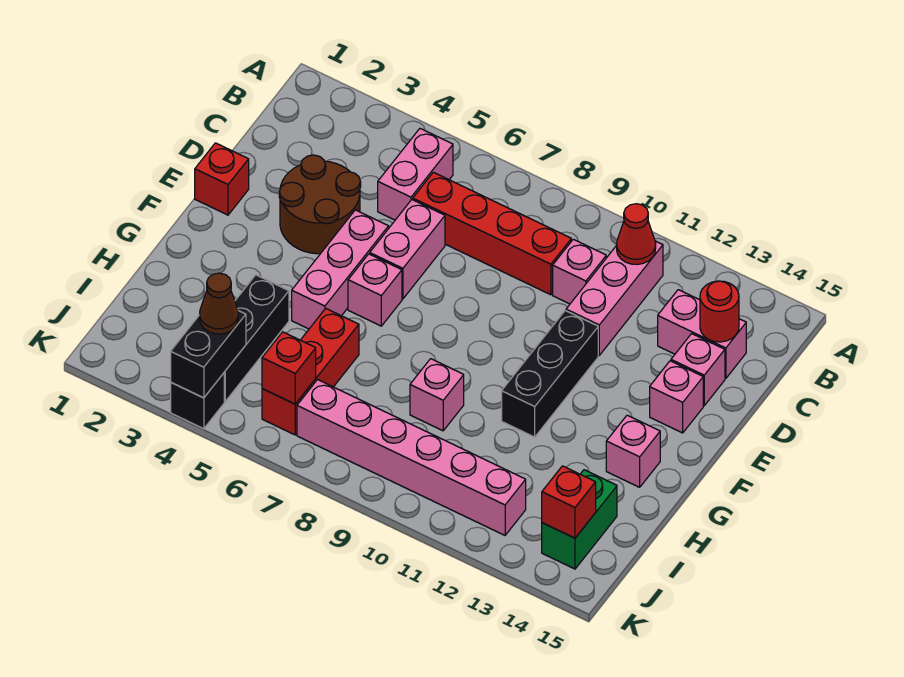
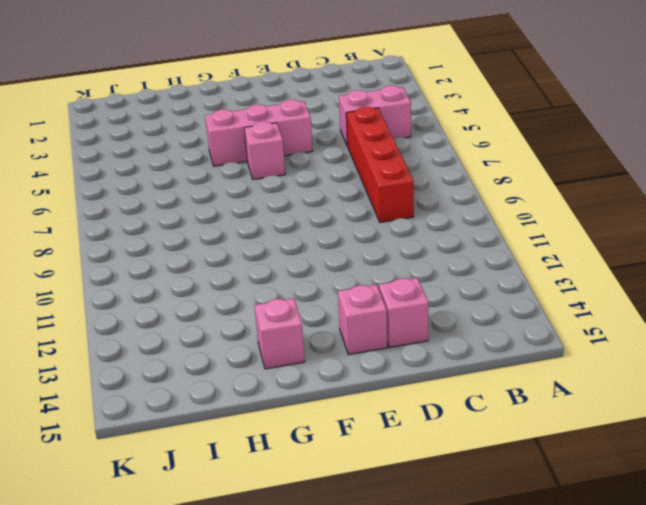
none -> pink 1x3 brick [566,241,663,355]
none -> pink 1x1 brick [553,239,606,304]
none -> pink 1x2 brick [658,290,746,379]

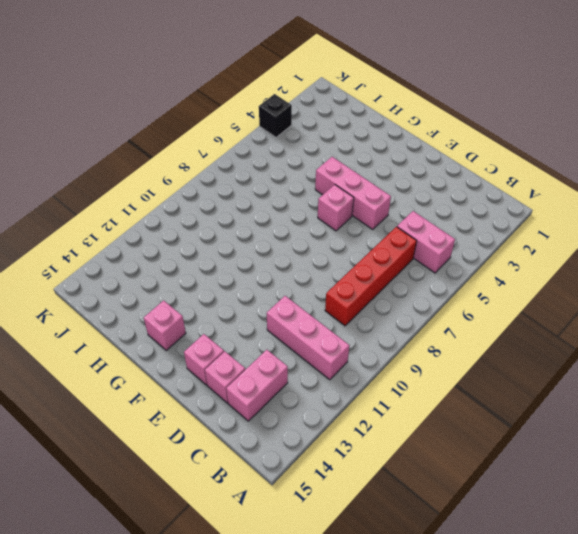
none -> pink 1x1 brick [553,239,606,304]
none -> brown 2x2 round brick [279,155,361,254]
none -> pink 1x2 brick [370,200,445,299]

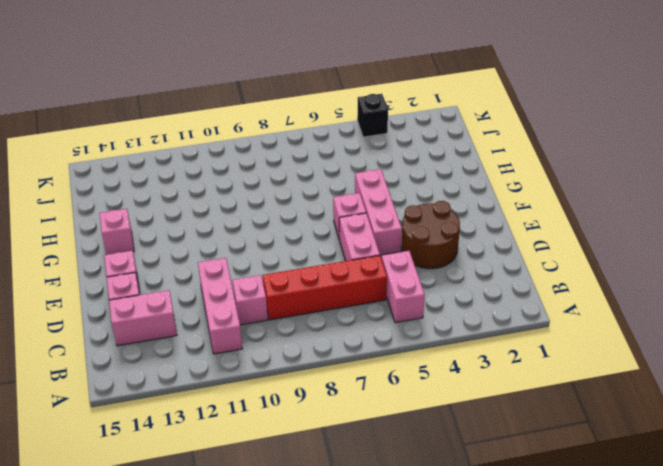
none -> red 1x1 brick [195,143,249,215]
none -> black 1x3 brick [502,311,598,437]
none -> black 1x3 brick [224,275,289,401]

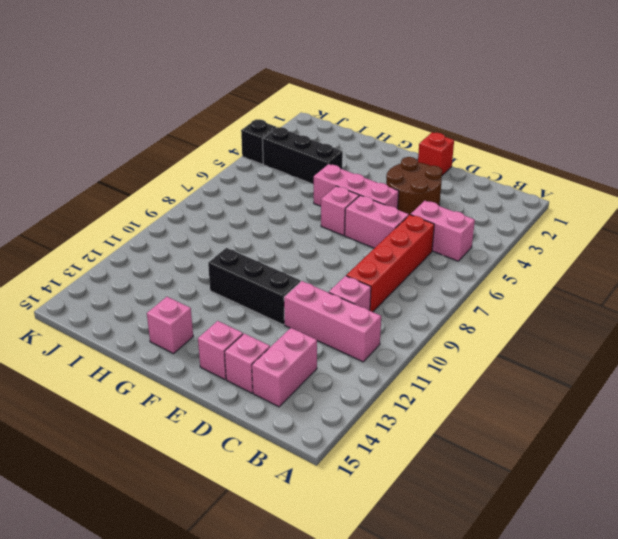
none -> red 1x3 brick [262,308,359,435]
none -> pink 1x1 brick [410,359,464,431]
none -> green 1x2 brick [542,470,617,569]

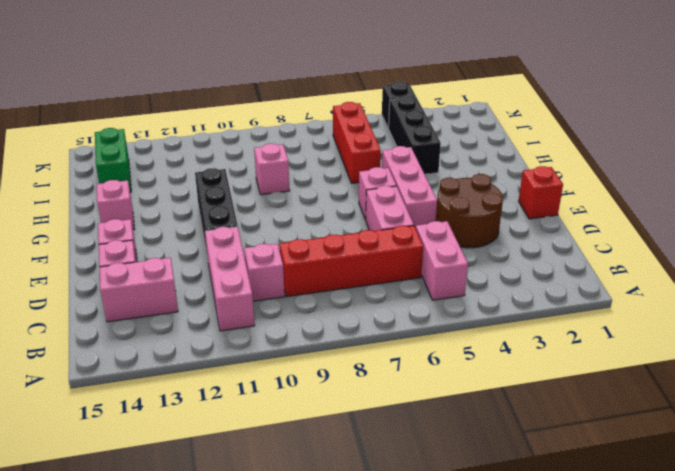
none -> pink 1x6 brick [297,380,526,535]
none -> red 1x1 cone [617,204,656,265]
none -> red 1x1 round brick [700,281,739,342]

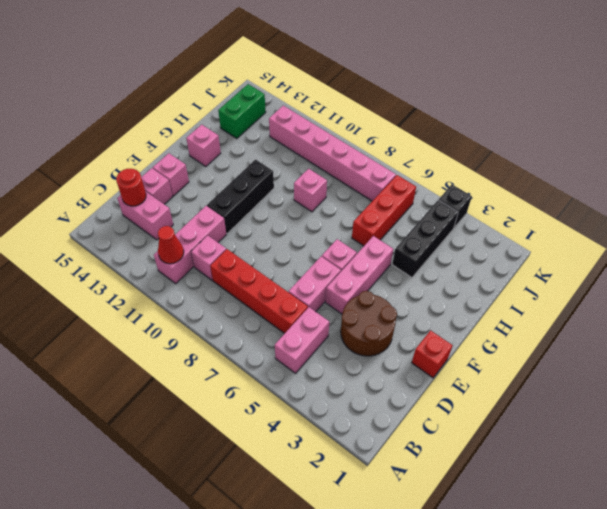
none -> black 1x2 brick [171,311,246,398]
none -> red 1x1 brick [262,332,316,404]
none -> red 1x1 brick [542,466,596,538]

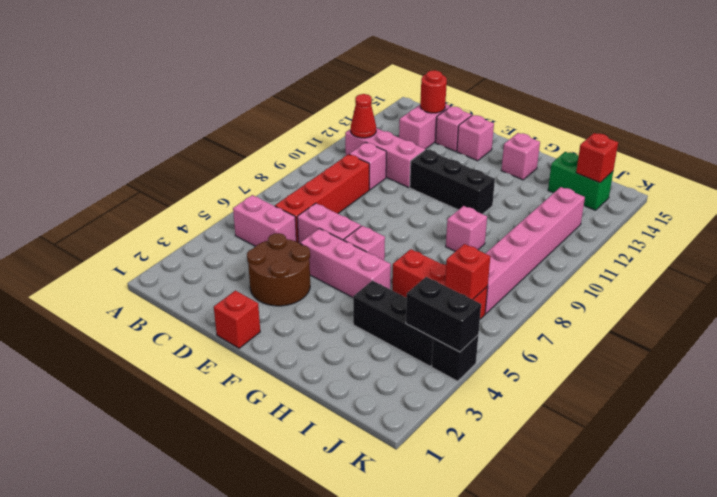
none -> brown 1x1 cone [199,273,238,334]

